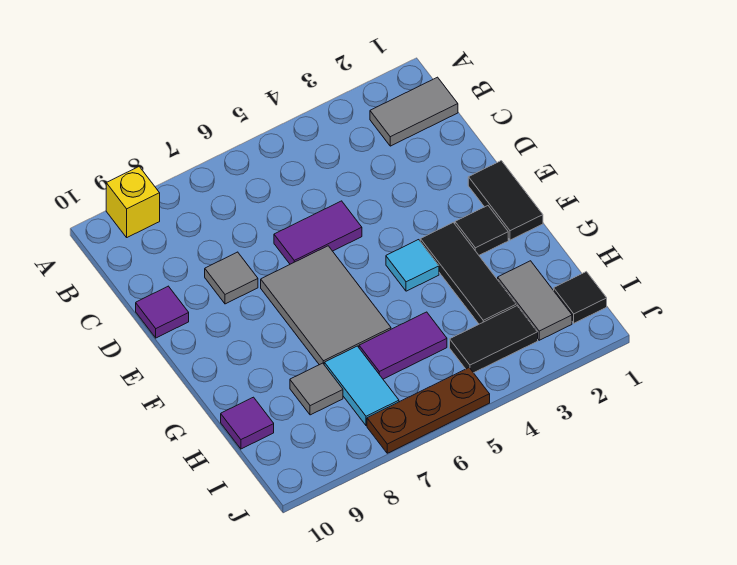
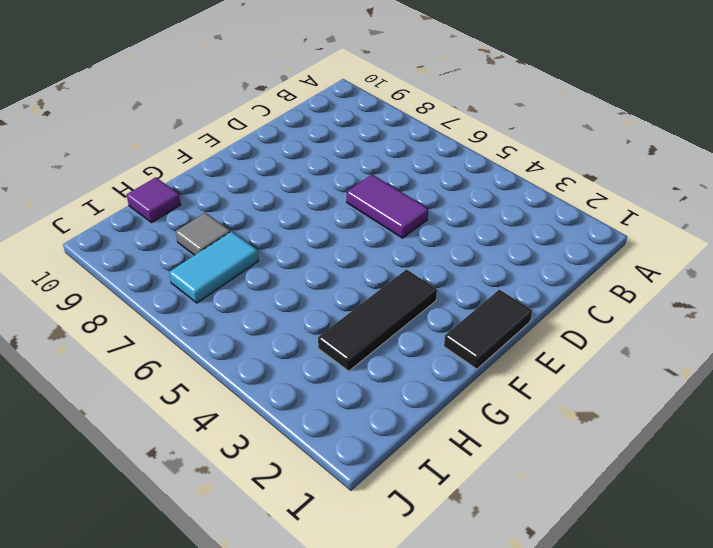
none -> yellow 1x1 brick [106,167,160,237]
none -> grey 1x2 tile [370,77,458,146]
none -> grey 1x1 tile [205,252,258,304]

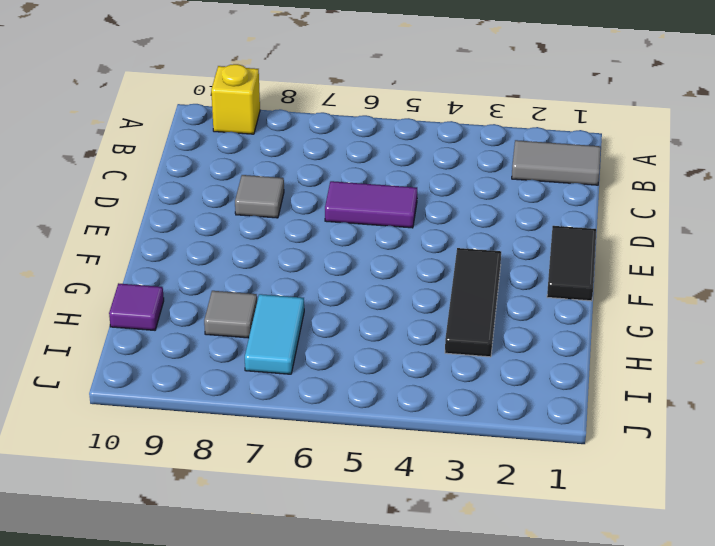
none -> purple 1x1 tile [136,286,189,338]
none -> grey 2x3 tile [261,246,391,365]
none -> black 1x1 tile [455,206,508,255]

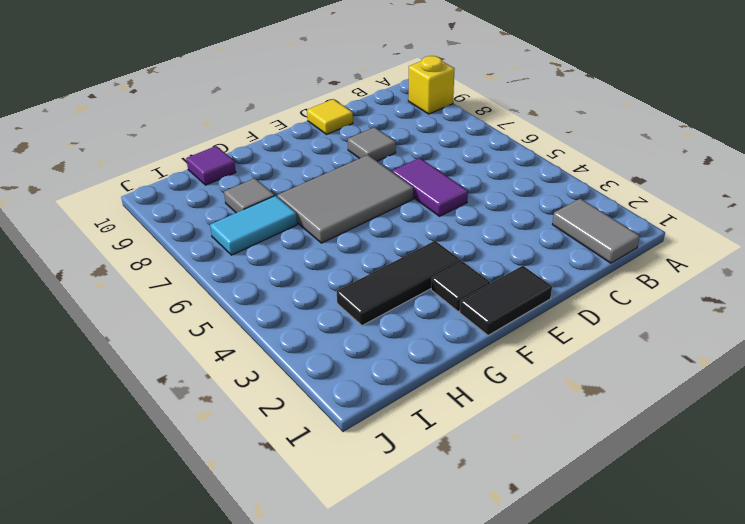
yellow 1x1 tile [307,99,353,134] -> purple 1x1 tile [136,286,189,338]
none -> cyan 1x1 tile [386,240,439,291]
none -> grey 1x2 tile [498,261,572,340]
none -> purple 1x2 tile [359,312,447,379]

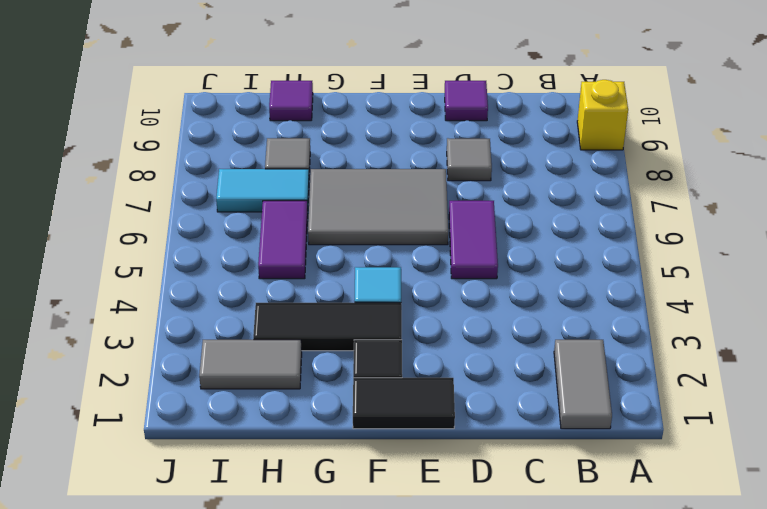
none -> black 1x1 tile [554,272,607,323]
none -> black 1x2 tile [450,306,538,373]
none -> brown 1x3 plate [367,368,490,453]

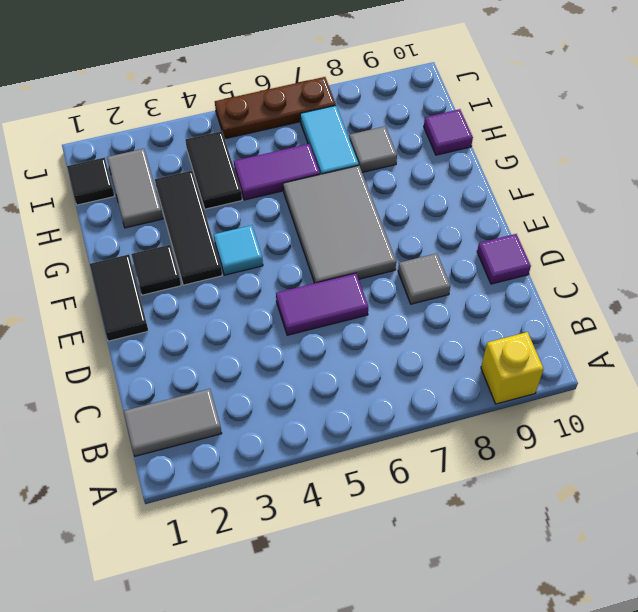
black 1x2 tile [186,131,242,209] -> black 1x2 tile turned to [450,306,538,373]

